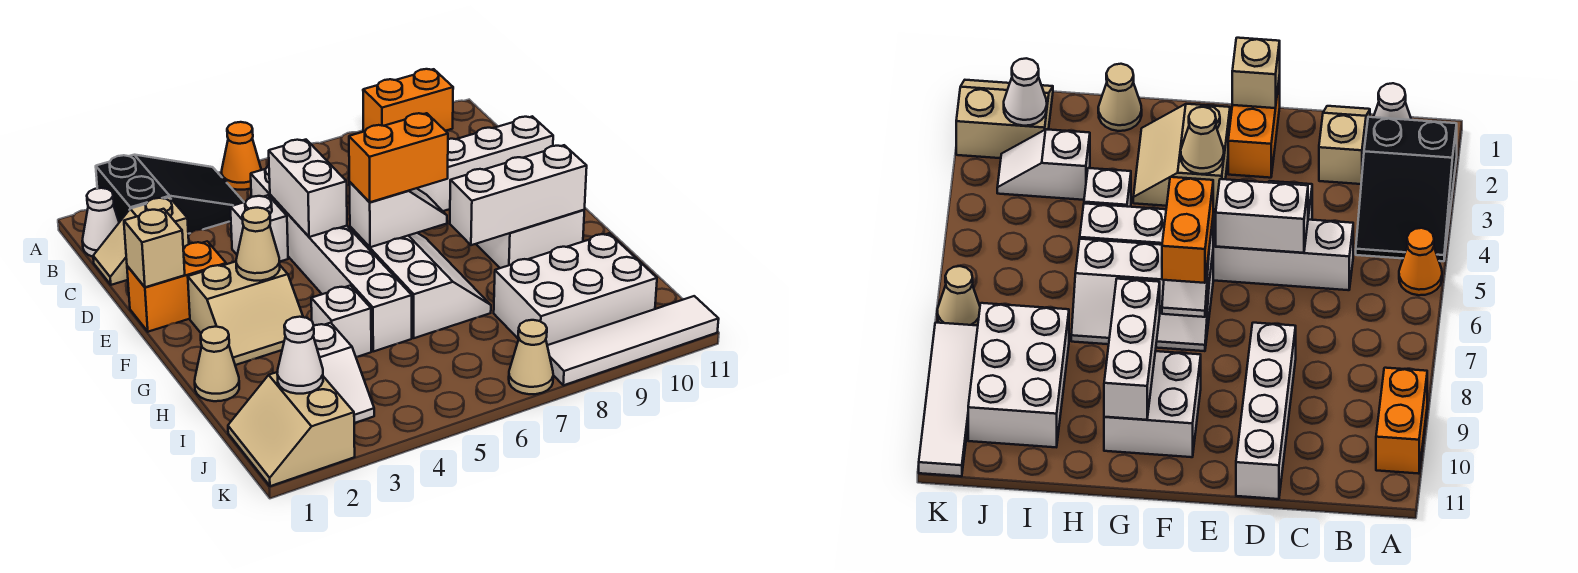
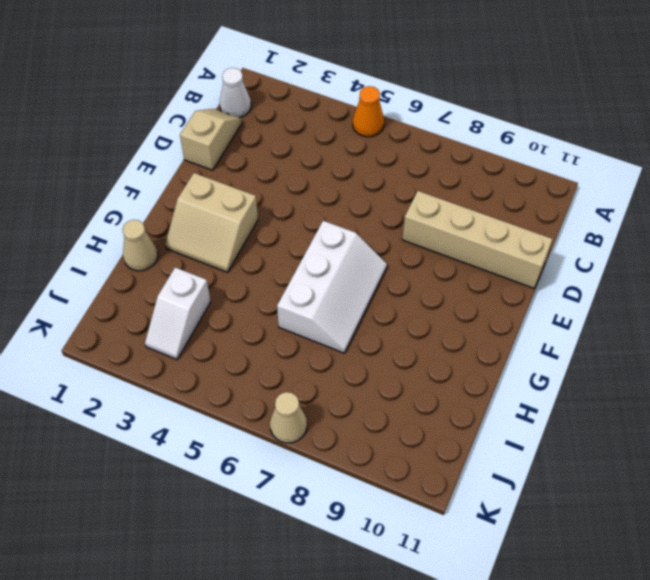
tan 1x2 slope [180,109,242,170] -> tan 1x2 slope turned to [93,197,189,285]
tan 1x4 brick [402,191,552,288] -> white 1x4 brick [417,116,553,211]
none -> black 2x3 slope [96,155,244,234]
none -> orange 1x2 brick [363,69,453,131]
none -> white 1x6 brick [251,166,412,351]

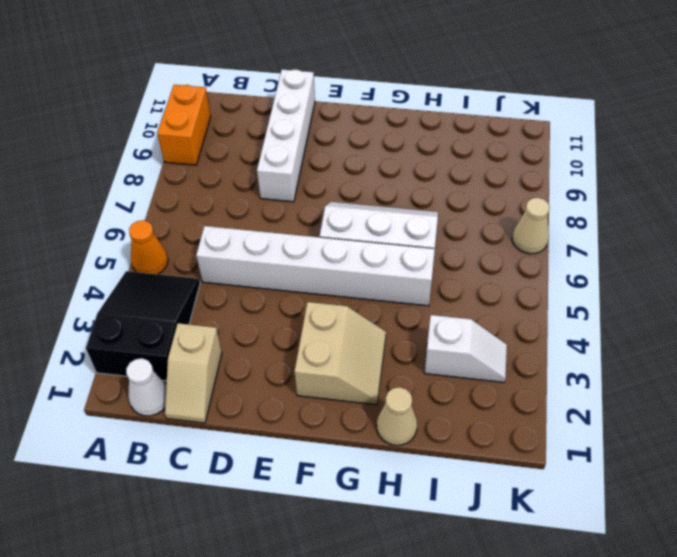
none -> white 1x1 brick [230,195,288,262]
none -> orange 1x2 brick [127,241,226,332]
none -> white 2x2 brick [476,210,584,268]

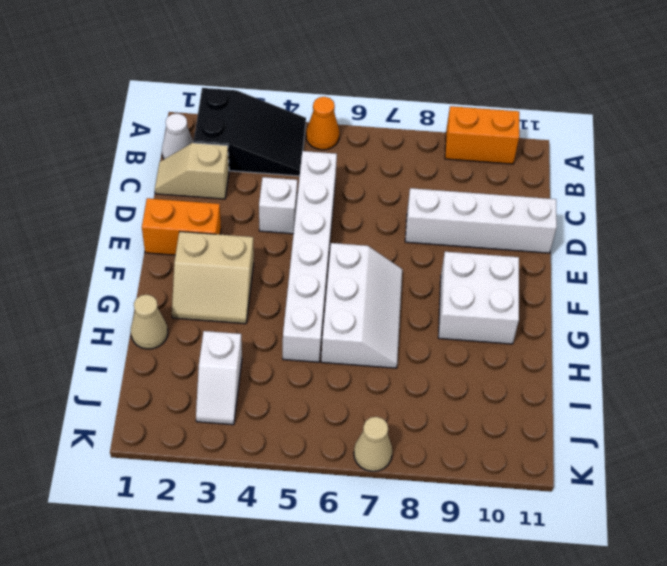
none -> white 1x1 brick [311,286,371,357]
none -> white 2x3 brick [494,233,657,345]
none -> tan 2x2 slope [228,372,355,486]

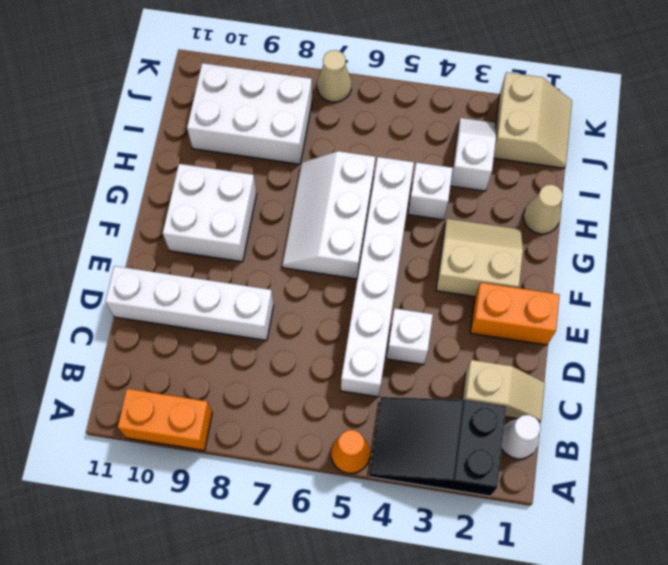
none -> white 1x4 tile [547,296,719,385]
none -> white 1x2 brick [269,140,347,237]
none -> tan 1x1 brick [124,209,185,287]

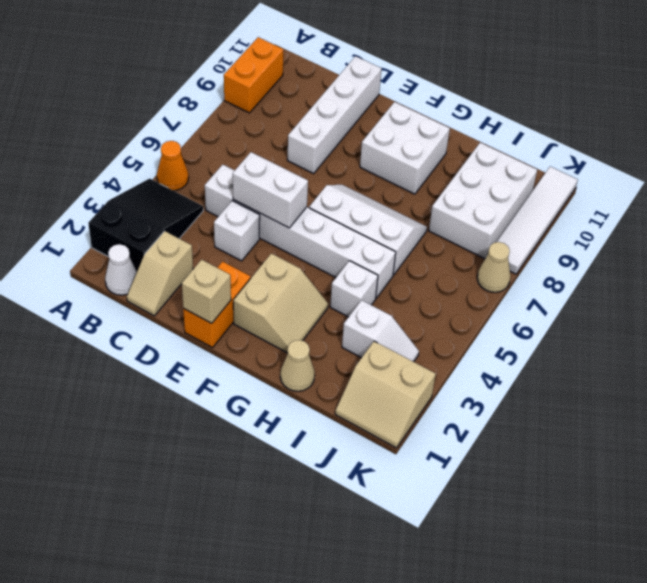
none -> tan 1x1 cone [236,208,280,281]
none -> white 1x2 slope [349,182,447,247]
none -> white 1x3 brick [450,145,587,245]

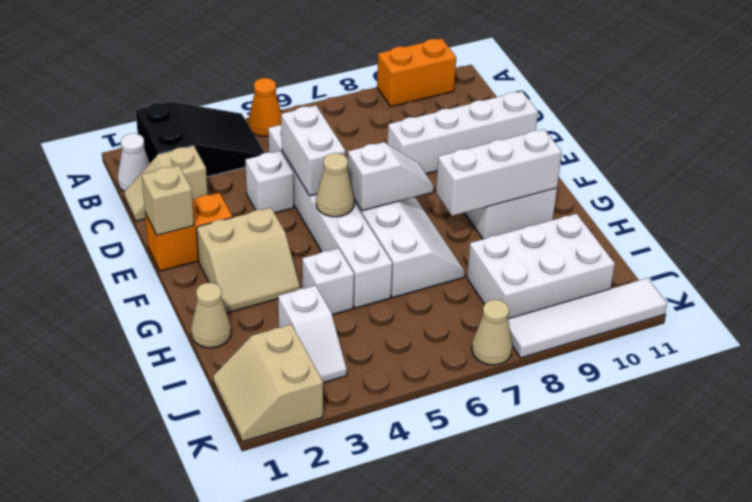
tan 1x1 cone [316,153,355,217] -> tan 1x1 cone moved to [236,208,280,281]
none -> white 1x1 cone [277,317,323,394]
none -> orange 1x2 brick [349,113,448,202]

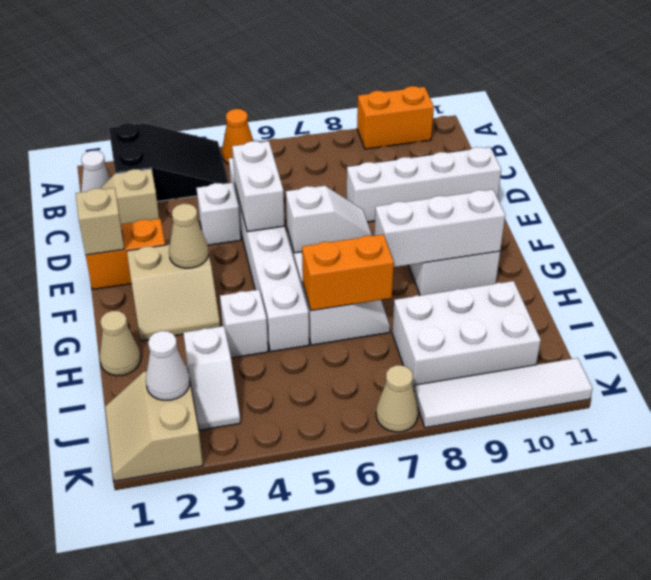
orange 1x2 brick [302,234,394,311] -> orange 1x2 brick moved to [349,113,448,202]

